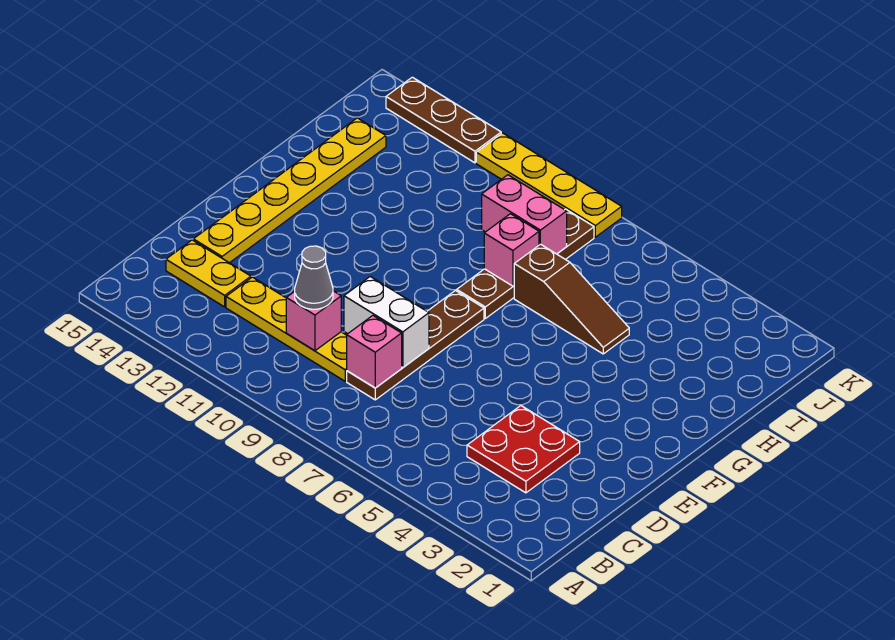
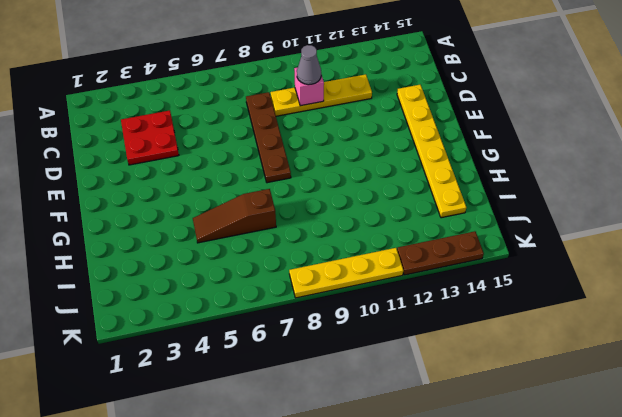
none -> yellow 1x2 plate [166,240,251,307]
none -> brown 1x4 plate [457,209,594,318]
none -> pink 1x1 brick [347,316,402,388]

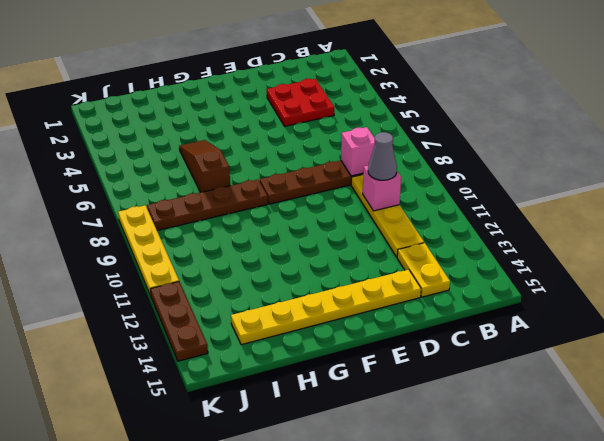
none -> white 1x2 brick [344,277,429,368]
none -> pink 1x1 brick [484,214,539,286]
none -> pink 1x2 brick [482,175,567,254]

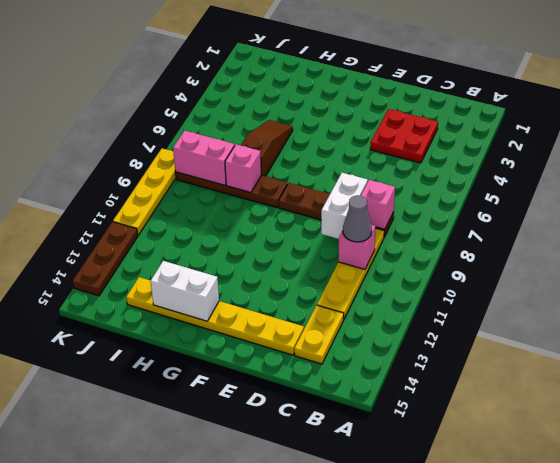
white 1x2 brick [151,261,219,321] -> none
pink 1x2 brick [173,131,235,185] -> pink 1x2 brick turned to [482,175,567,254]

